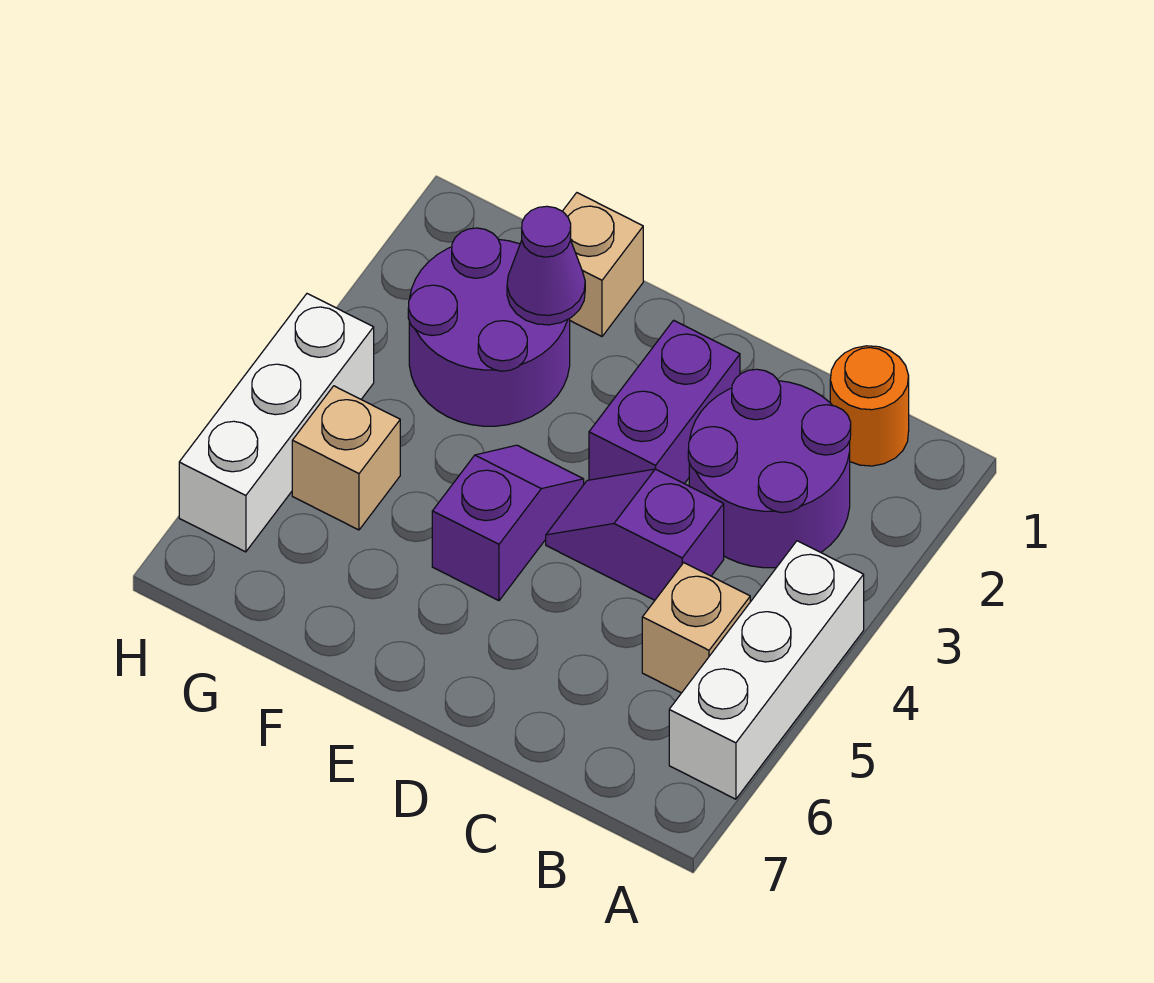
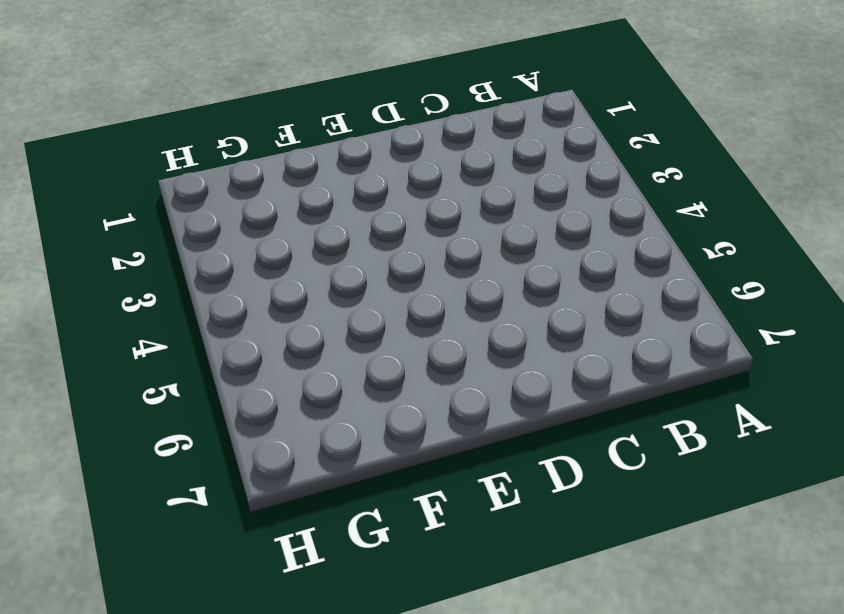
none -> white 1x3 brick [669,541,864,799]
none -> orange 1x1 round brick [830,346,909,466]
none -> purple 2x2 round brick [688,369,851,568]

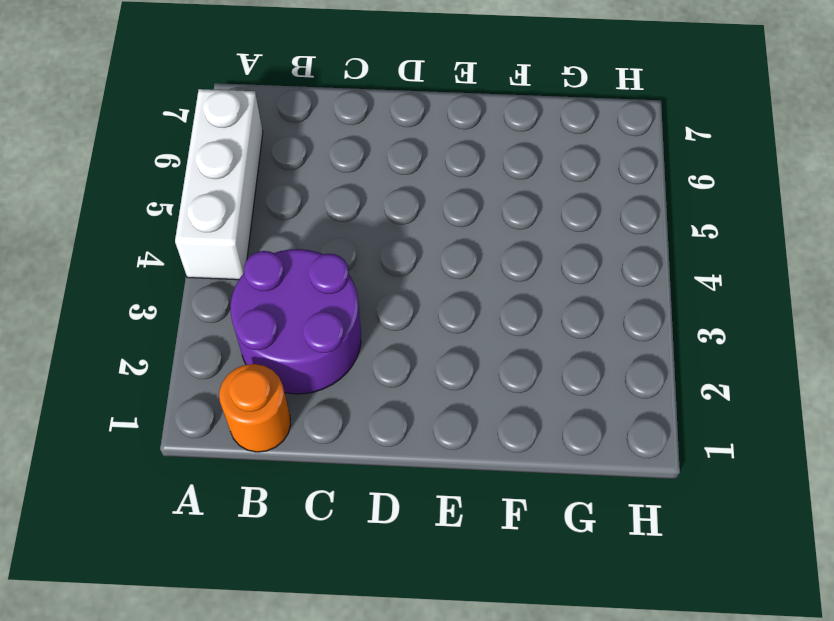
none -> tan 1x1 brick [642,563,750,693]
none -> purple 1x2 slope [546,469,724,600]
none -> purple 1x2 brick [589,320,740,484]

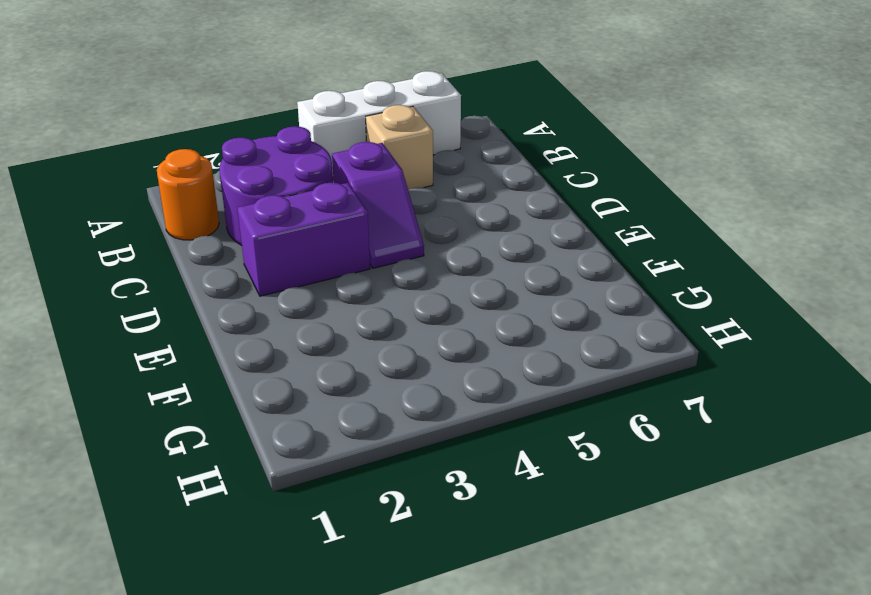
none -> purple 1x2 slope [432,445,584,601]
none -> tan 1x1 brick [563,193,643,336]
none -> purple 2x2 round brick [408,228,570,426]

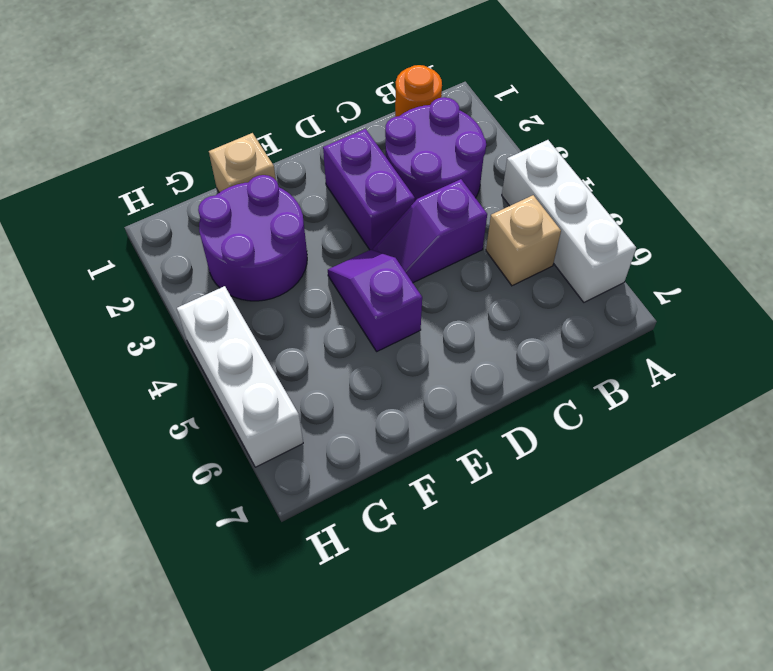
none -> tan 1x1 brick [292,386,400,530]
none -> purple 1x1 cone [507,206,585,325]

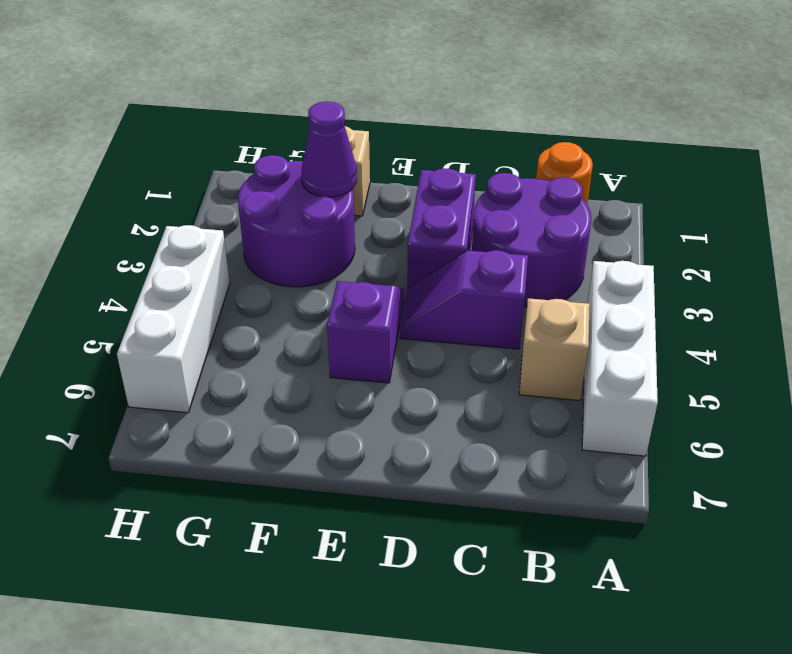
none -> tan 1x1 brick [292,386,400,530]

